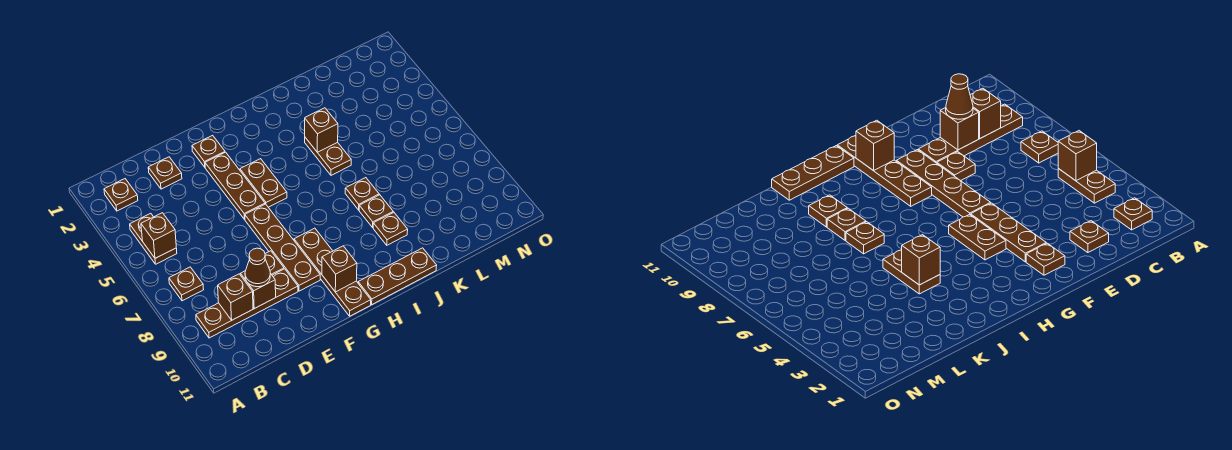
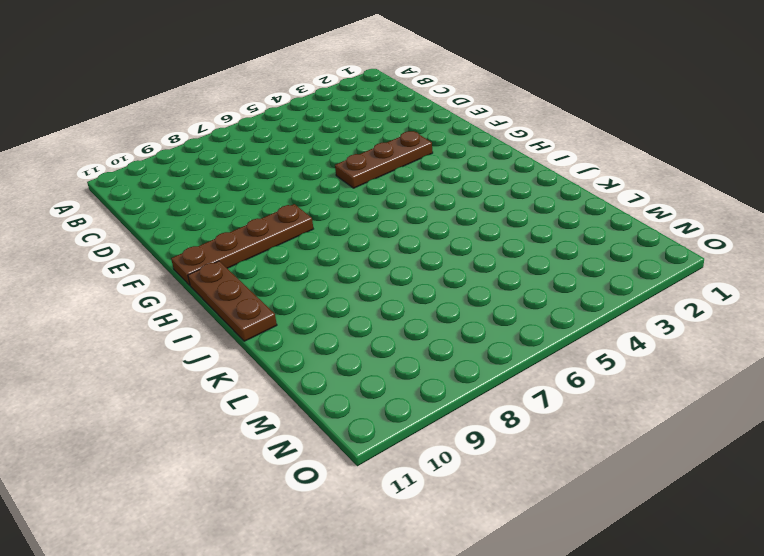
none -> brown 1x1 plate [104,179,138,211]
none -> brown 1x2 plate [130,213,177,264]
none -> brown 1x1 plate [169,267,204,301]

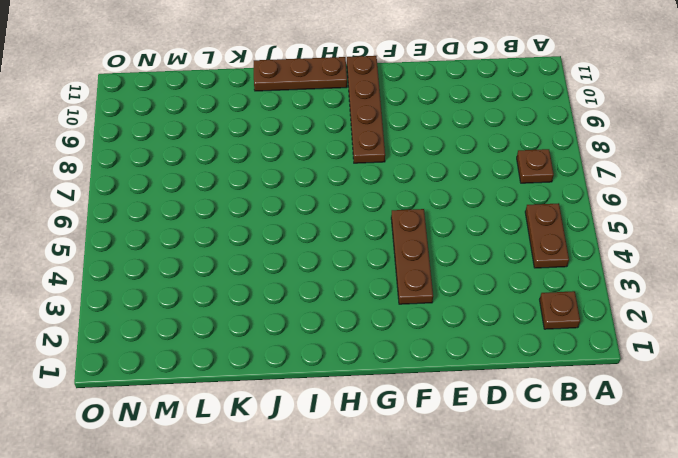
none -> brown 1x4 plate [196,269,298,338]
none -> brown 1x1 plate [148,157,182,189]
none -> brown 1x1 plate [265,251,284,275]

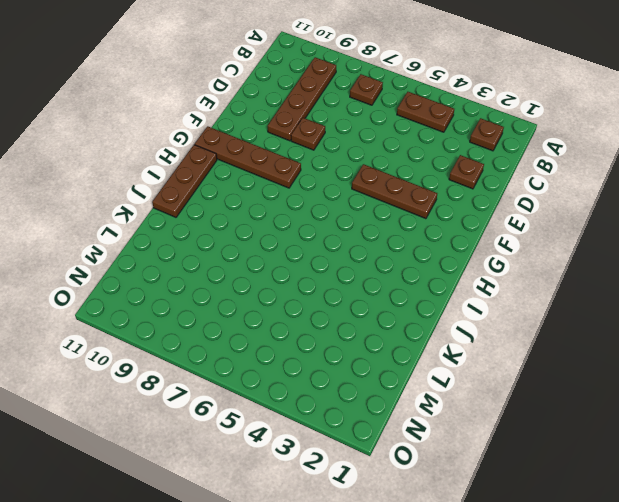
none -> brown 1x1 plate [192,135,225,167]
none -> brown 1x4 plate [245,204,320,291]
none -> brown 1x2 plate [240,159,287,207]

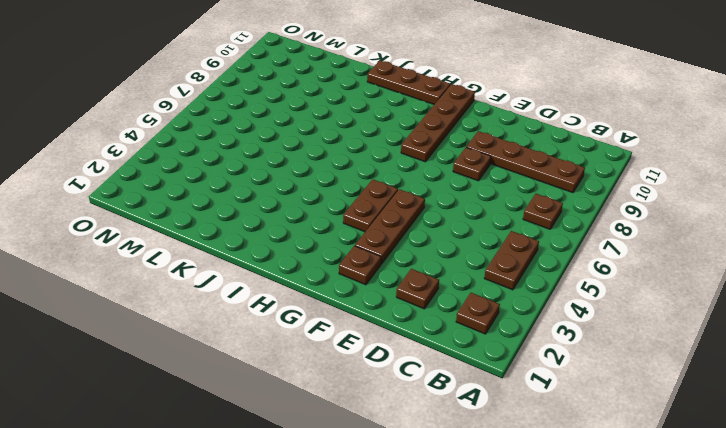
none -> brown 1x4 plate [245,204,320,291]
none -> brown 1x2 plate [305,138,351,175]
none -> brown 1x1 plate [345,178,379,210]

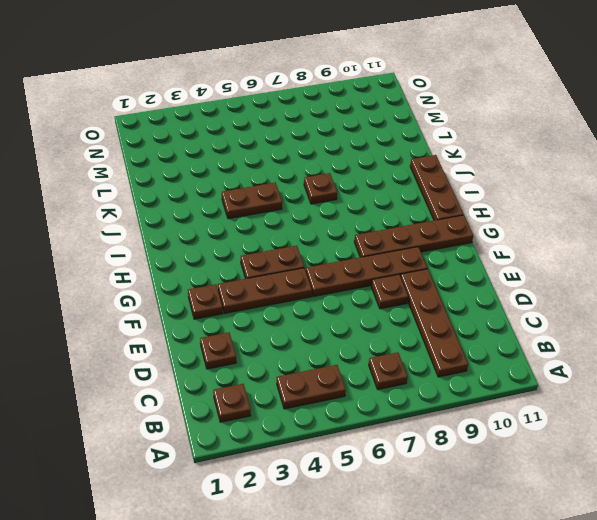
none -> brown 1x1 plate [359,195,393,227]
none -> brown 1x1 plate [373,212,408,245]
none -> brown 1x1 brick [141,213,176,258]

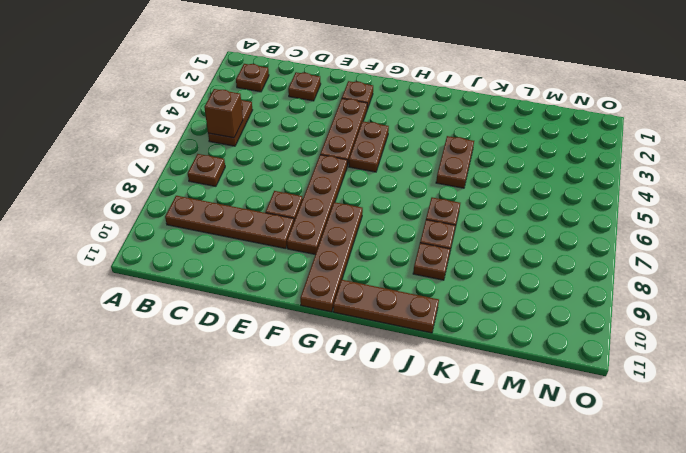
none -> brown 1x1 brick [218,274,253,320]
none -> brown 1x1 brick [240,271,276,309]
none -> brown 1x1 brick [322,246,357,292]

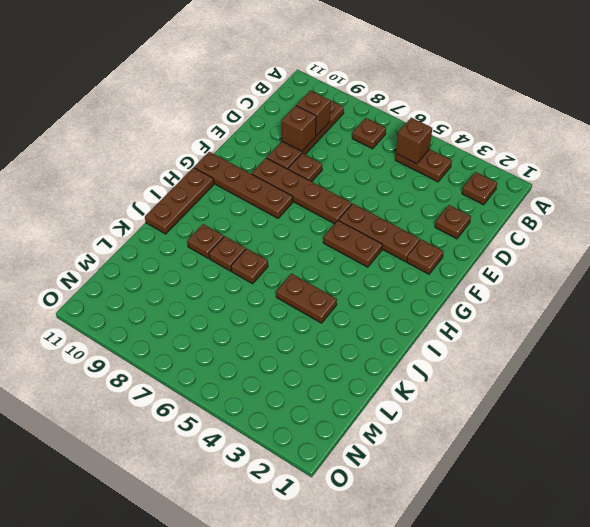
none -> brown 1x1 brick [322,246,357,292]
none -> brown 1x1 brick [305,108,338,152]
none -> brown 1x1 cone [245,248,270,287]

